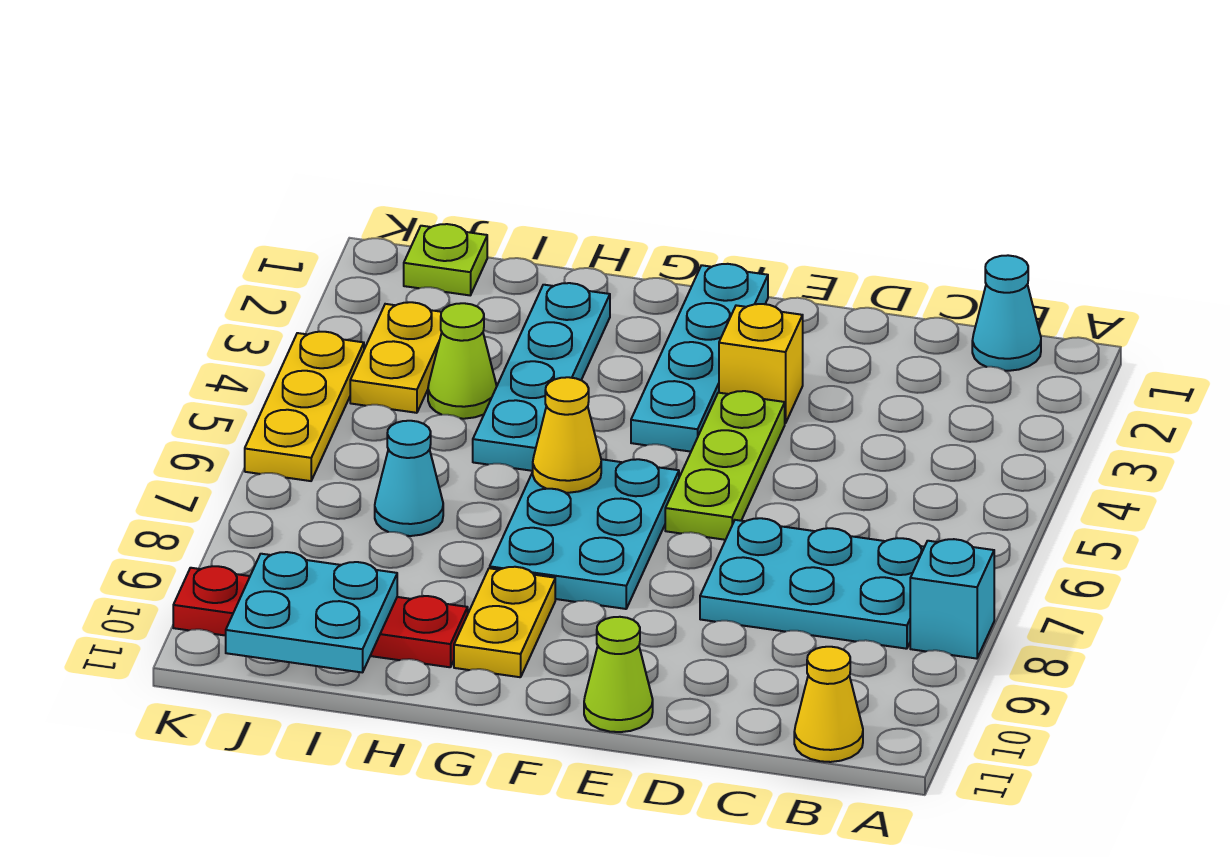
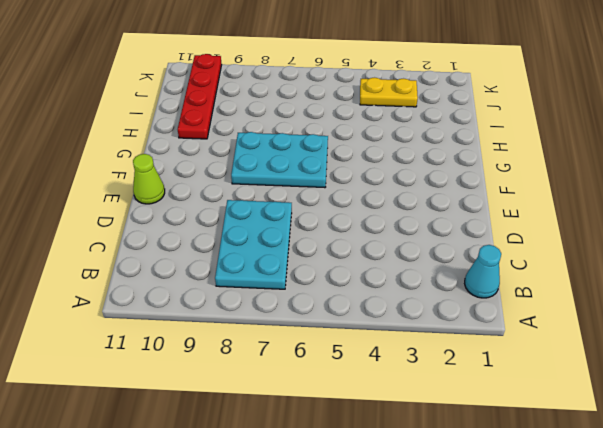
none -> cyan 1x1 brick [910,539,994,659]
none -> yellow 1x1 cone [794,647,863,762]
none -> yellow 1x1 brick [719,304,803,423]

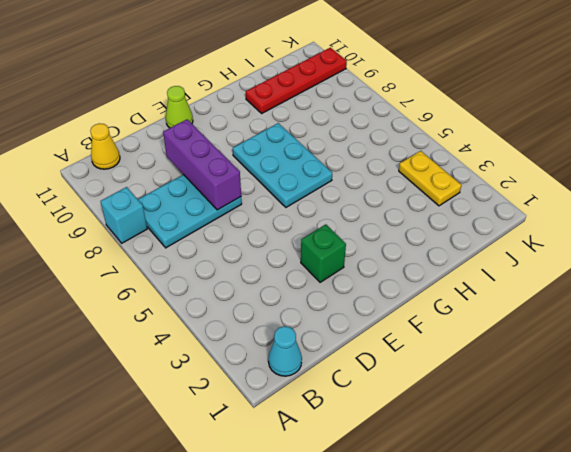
purple 1x3 brick [163,119,241,210] -> none
green 1x1 brick [301,224,346,282] -> yellow 1x1 brick [719,304,803,423]
none -> lime 1x3 plate [665,391,785,540]
none -> cyan 1x4 plate [631,264,768,452]
none -> yellow 1x2 plate [454,567,555,677]

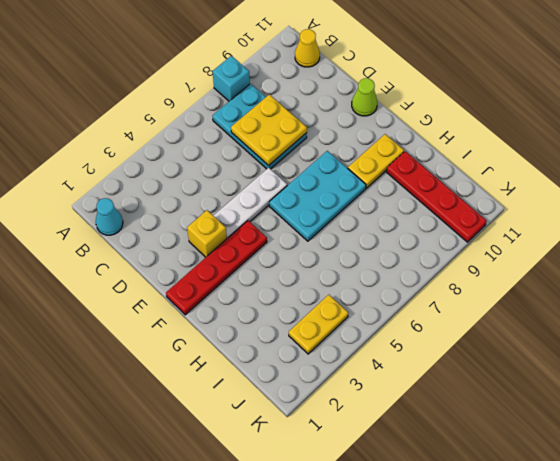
yellow 2x2 plate [231,95,307,165] -> none
white 1x3 plate [213,168,287,238] -> lime 1x3 plate [665,391,785,540]
red 1x4 plate [166,221,267,315] -> cyan 1x4 plate [631,264,768,452]
none -> cyan 1x4 plate [473,283,610,471]
none -> lime 1x1 cone [428,303,497,419]
none -> cyan 1x1 cone [375,421,443,536]

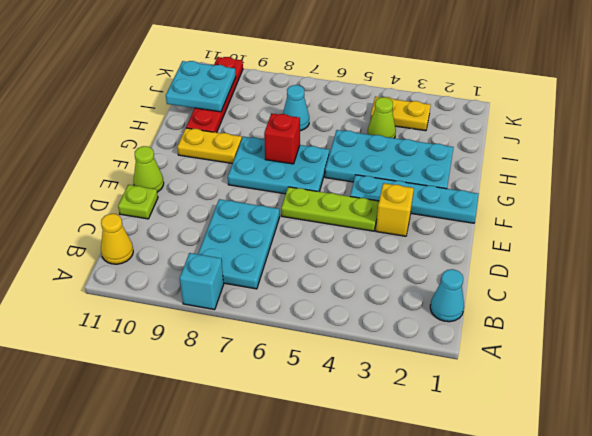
lime 1x1 plate [118,185,158,219] -> lime 1x1 plate moved to [404,224,487,295]
cyan 2x4 plate [325,130,454,189] -> cyan 1x4 plate [473,283,610,471]
red 1x1 brick [264,113,300,164] -> none
none -> yellow 1x3 plate [245,332,364,481]
none -> yellow 1x1 cone [533,377,601,493]

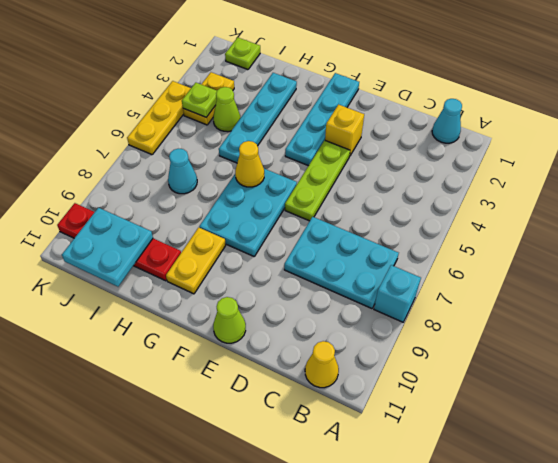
lime 1x1 plate [182,83,217,118] -> none

